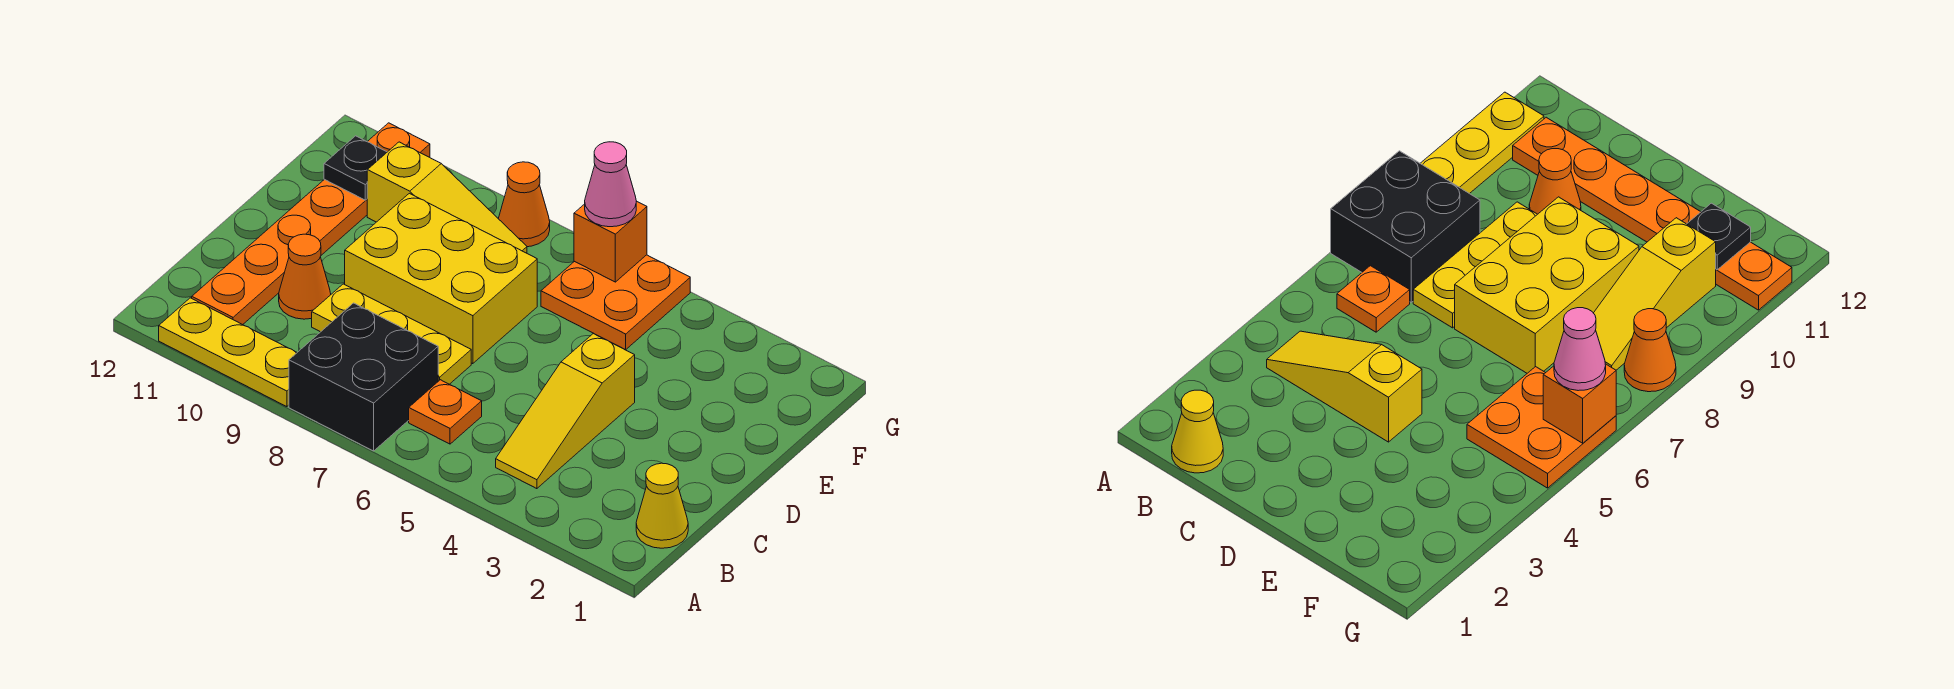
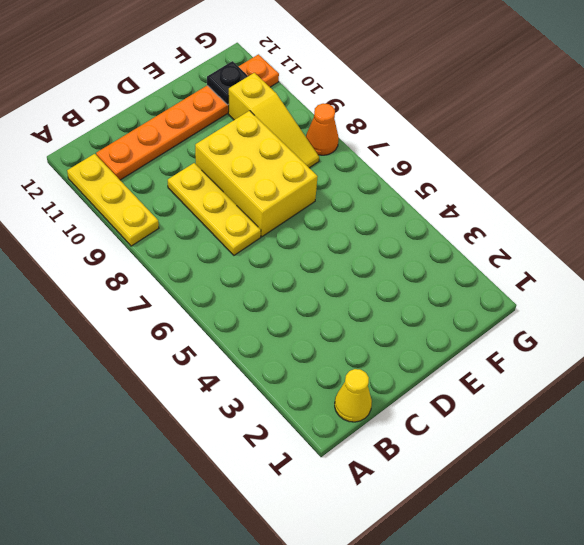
none -> black 2x2 brick [289,303,438,451]
none -> yellow 1x3 slope [496,334,635,489]
none -> orange 1x1 plate [409,380,482,444]

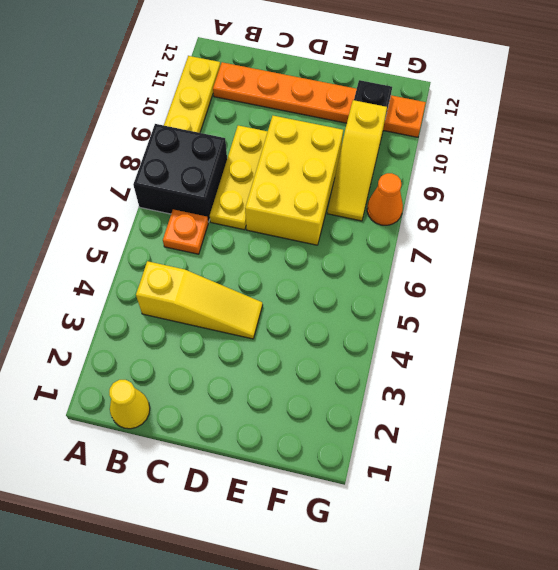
yellow 1x3 slope [136,261,263,339] -> yellow 1x3 slope turned to [496,334,635,489]
none -> orange 1x1 cone [279,234,331,319]
none -> orange 2x2 plate [541,255,690,350]
none -> orange 1x1 brick [574,201,647,282]

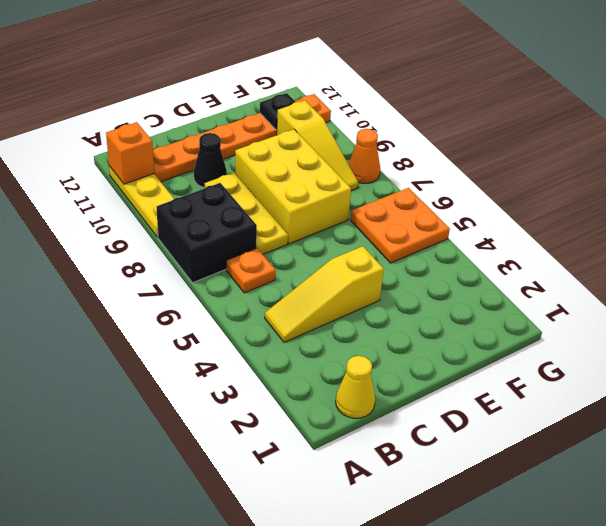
orange 1x1 brick [106,122,154,184] -> orange 1x1 brick moved to [574,201,647,282]
black 1x1 cone [194,133,227,188] -> orange 1x1 cone [279,234,331,319]
none -> pink 1x1 cone [585,142,636,227]

